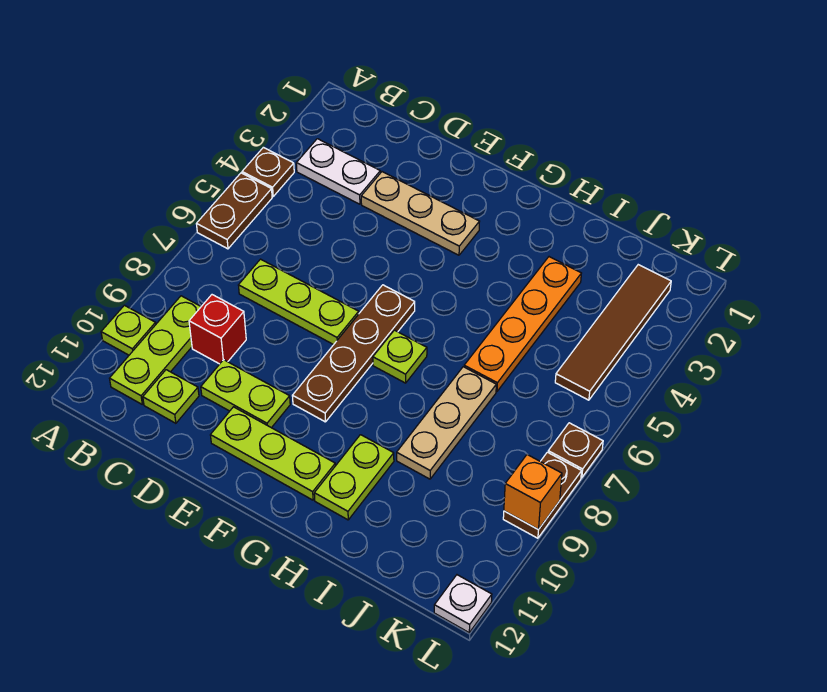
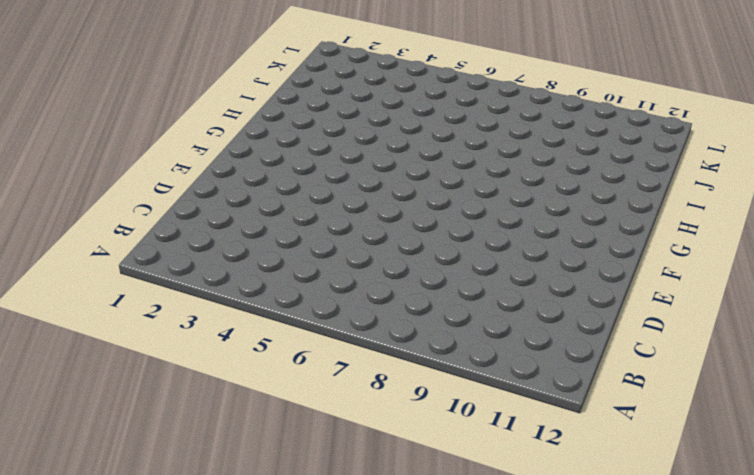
none -> brown 1x1 plate [242,147,294,196]
none -> brown 1x2 plate [197,173,272,249]
none -> lime 1x1 plate [101,305,156,355]

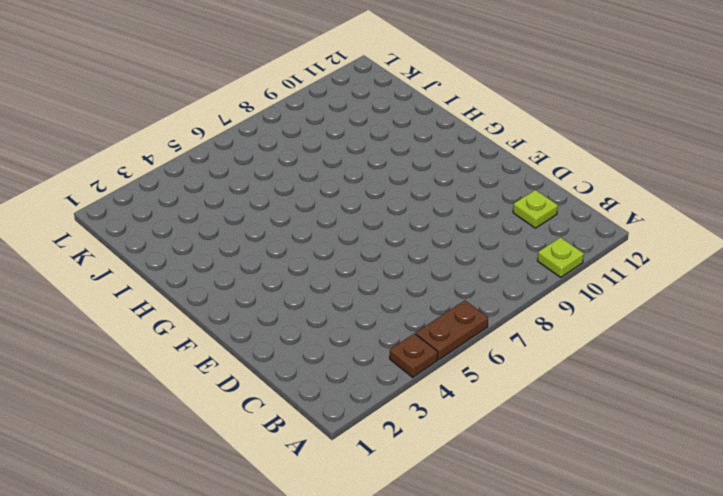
none -> white 1x2 plate [296,139,380,204]
none -> lime 1x3 plate [109,296,201,404]
none -> lime 1x3 plate [238,259,359,345]

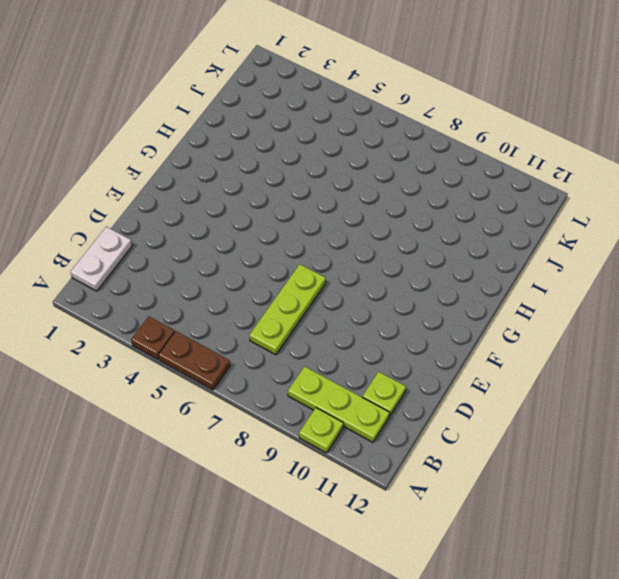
white 1x2 plate [70,227,132,291] -> white 1x2 plate moved to [296,139,380,204]
none -> red 1x1 brick [189,295,246,364]
none -> tan 1x3 plate [361,172,480,255]
none -> lime 1x2 plate [201,360,290,428]

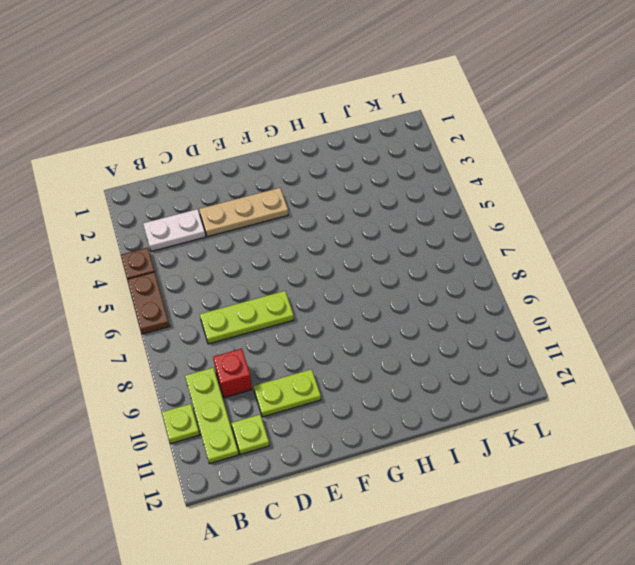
none -> lime 1x3 plate [210,407,335,500]
none -> brown 1x4 plate [292,285,415,422]
none -> lime 1x1 plate [373,330,427,383]

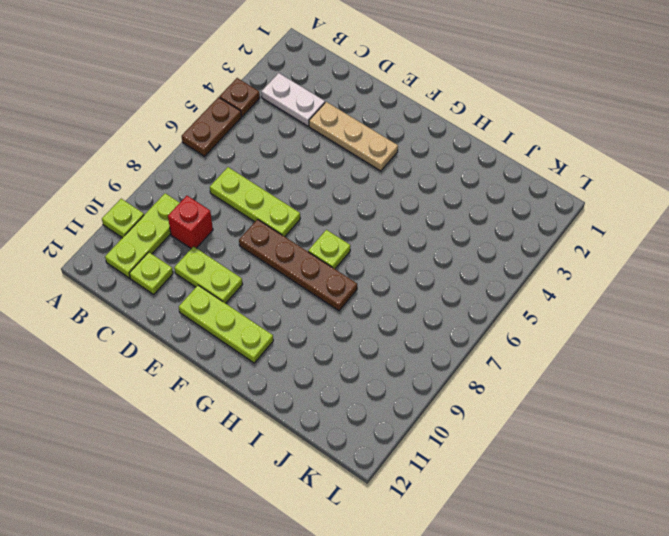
brown 1x4 plate [239,219,357,311] -> brown 1x4 plate turned to [292,285,415,422]
none -> lime 1x2 plate [314,435,394,520]
none -> orange 1x4 plate [464,257,581,392]
none -> tan 1x3 plate [397,367,496,479]

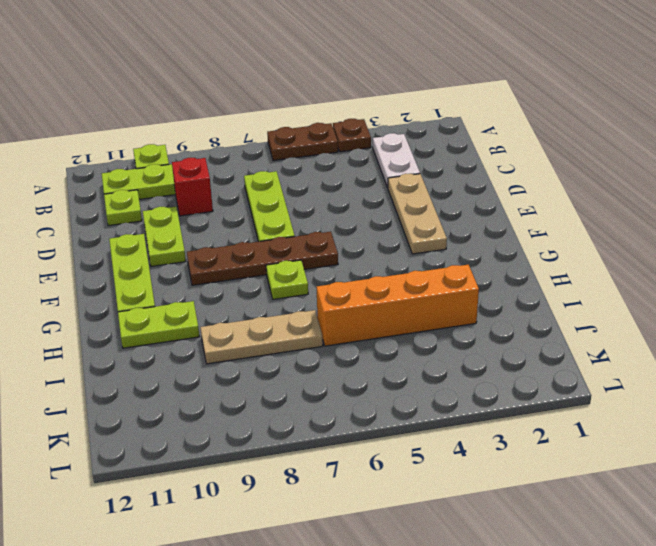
orange 1x4 brick [317,265,479,346] -> orange 1x4 plate [464,257,581,392]
none -> brown 1x4 tile [555,265,671,400]
none -> brown 1x1 plate [548,423,603,478]
none -> brown 1x2 plate [503,452,582,538]

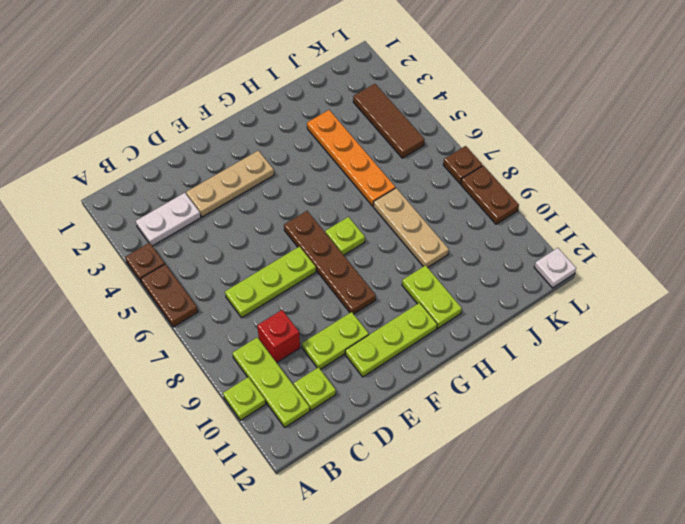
brown 1x3 tile [353,84,425,158] -> brown 1x4 tile [555,265,671,400]
none -> orange 1x1 brick [504,455,562,530]

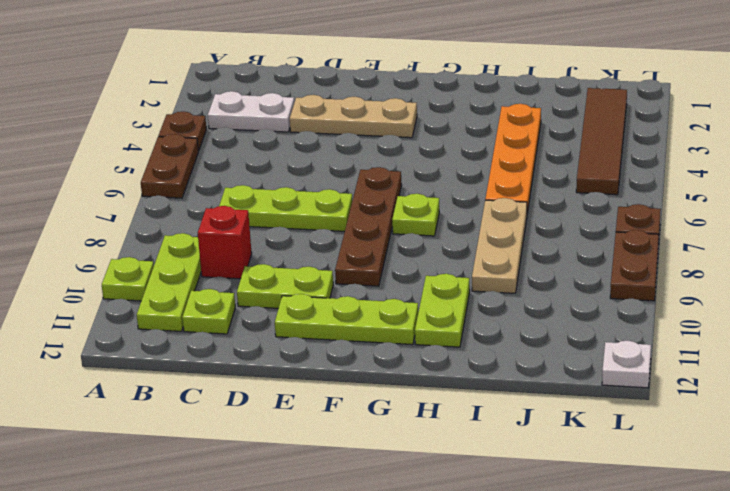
none -> orange 1x1 brick [504,455,562,530]

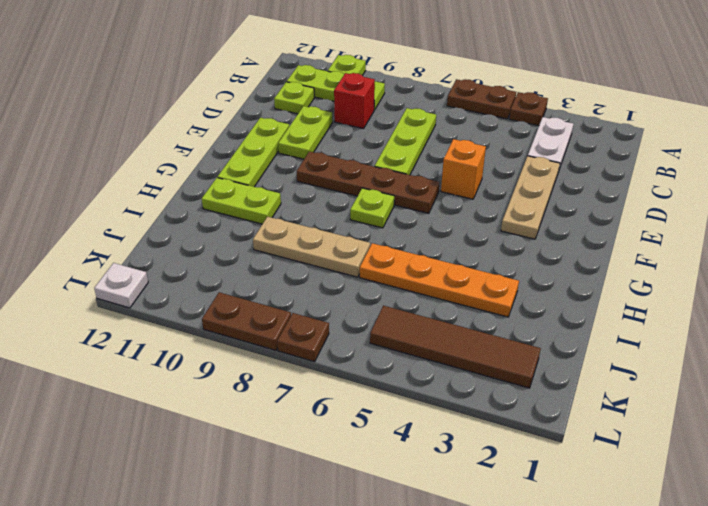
orange 1x1 brick [441,139,486,199] -> orange 1x1 brick moved to [504,455,562,530]

